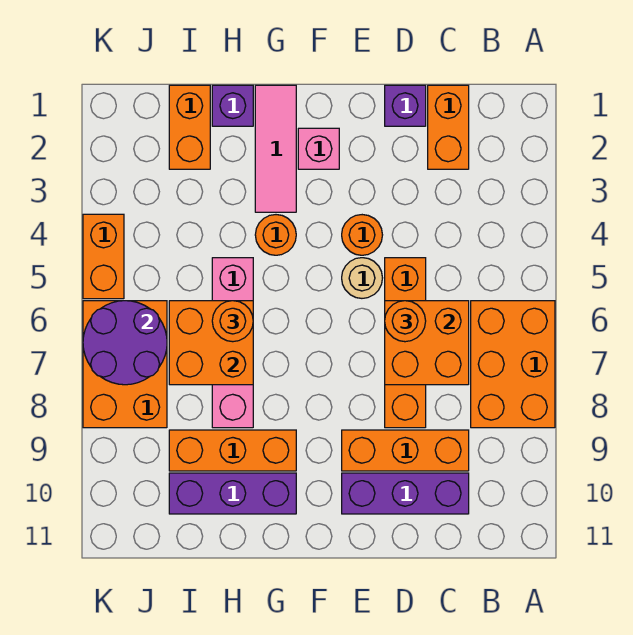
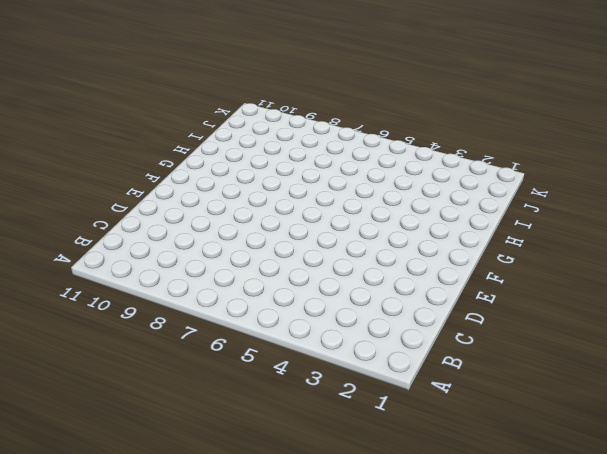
none -> orange 2x3 brick [471,301,555,428]
none -> orange 1x2 brick [428,85,469,169]
none -> orange 1x3 brick [342,430,469,471]

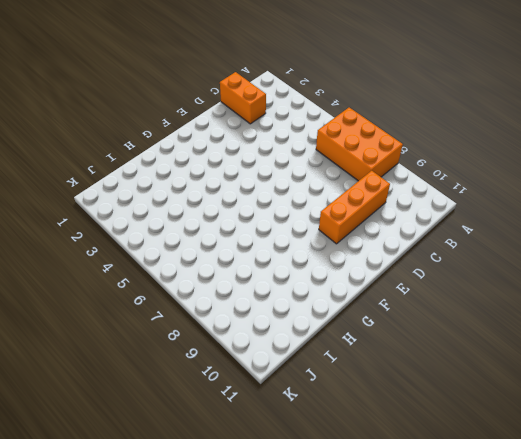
none -> purple 1x3 brick [342,473,469,514]
none -> purple 1x1 brick [385,85,426,126]
none -> orange 1x4 brick [385,258,426,428]

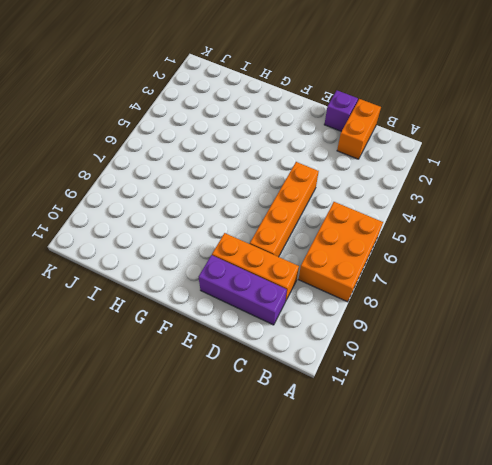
none -> orange 1x1 round brick [342,215,382,255]
none -> tan 1x1 round brick [342,258,382,298]
none -> pink 1x1 brick [298,128,339,169]

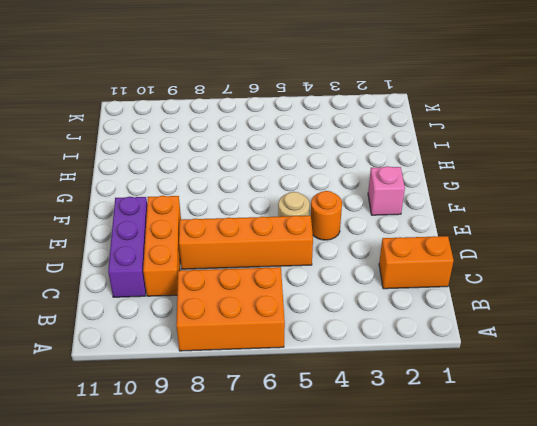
none -> purple 1x1 brick [385,85,426,126]
none -> pink 1x3 tile [255,85,296,212]
none -> orange 1x1 round brick [255,215,296,255]

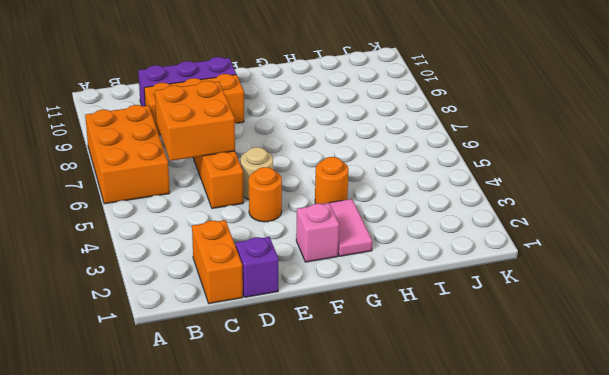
pink 1x2 tile [323,199,372,256] -> pink 1x3 tile [255,85,296,212]
none -> orange 1x3 brick [169,430,296,471]
none -> purple 1x3 brick [169,473,296,514]
none -> purple 1x1 brick [212,85,253,126]

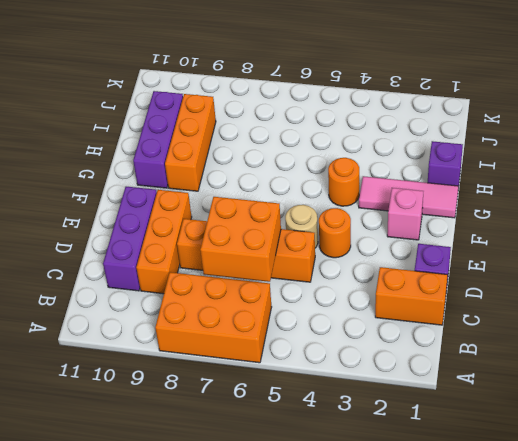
none -> pink 1x4 brick [212,258,253,428]
none -> orange 1x2 brick [169,85,210,169]
none -> orange 2x3 brick [83,301,167,428]

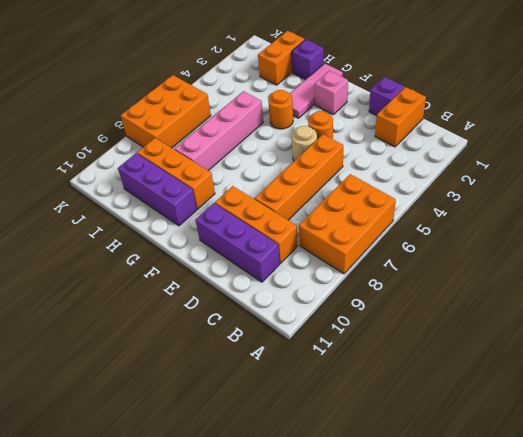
none -> orange 1x2 brick [83,214,124,299]
none -> orange 2x2 brick [385,301,469,385]
none -> orange 2x2 brick [169,301,253,385]

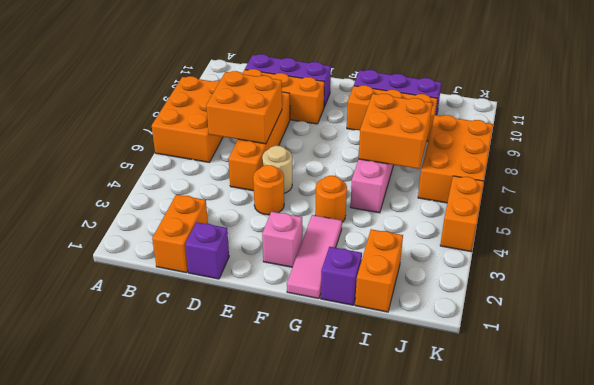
none -> purple 2x2 round brick [83,301,167,385]
none -> orange 1x1 round brick [385,301,426,342]
none -> orange 1x1 round brick [212,301,253,342]

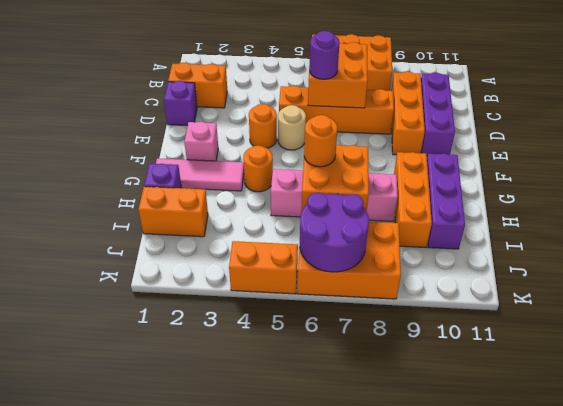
purple 1x1 round brick [309,31,340,79] -> orange 1x1 round brick [385,301,426,342]

